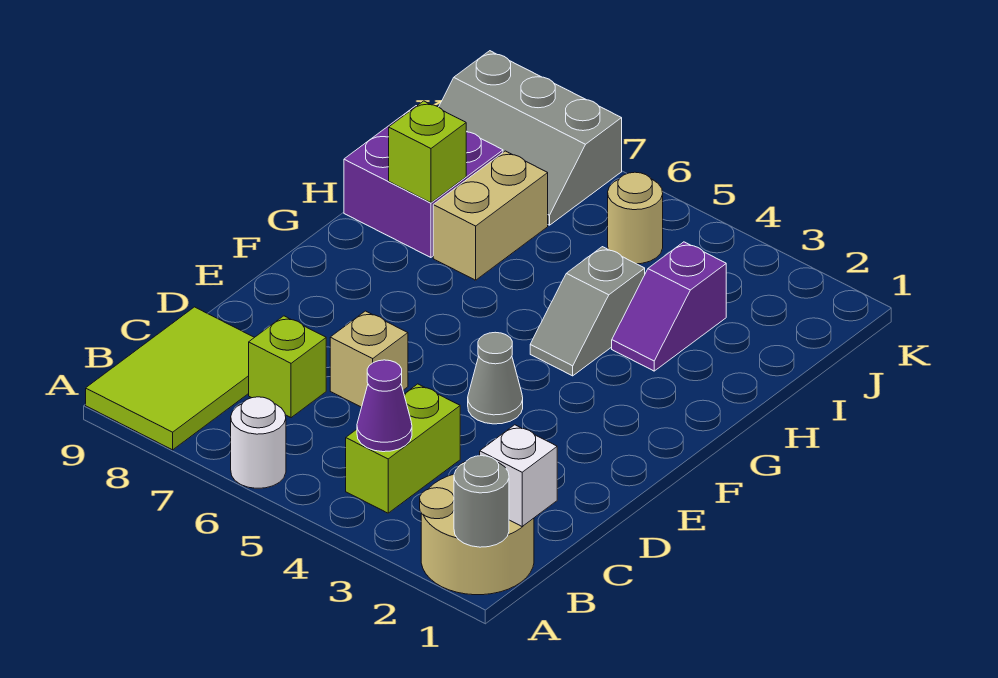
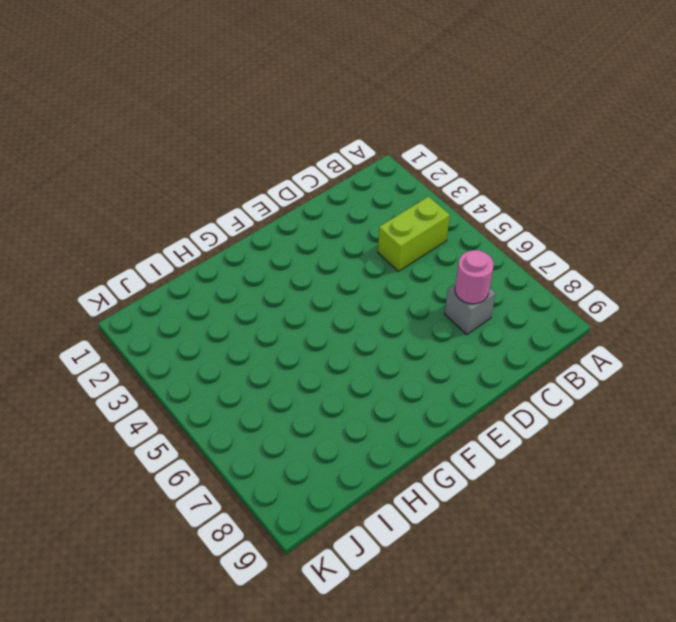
grey 1x1 brick [445,284,496,335] -> lime 1x1 brick [249,316,326,418]
pink 1x1 round brick [455,250,494,304] -> none
none -> tan 2x2 round brick [420,462,534,595]
none -> white 1x1 round brick [231,397,286,488]
none -> lime 2x3 tile [86,307,254,450]

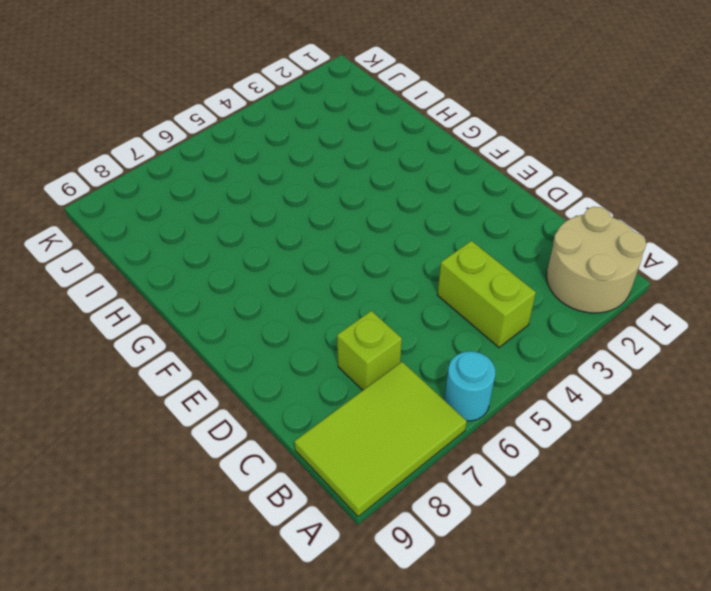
cyan 1x1 round brick [445,351,495,421] -> white 1x1 round brick [231,397,286,488]
lime 2x3 tile [294,362,467,517] -> lime 2x3 tile turned to [86,307,254,450]
none -> tan 1x1 brick [330,311,408,407]
none -> grey 1x1 cone [468,332,523,424]
none -> grey 1x2 slope [530,247,645,376]

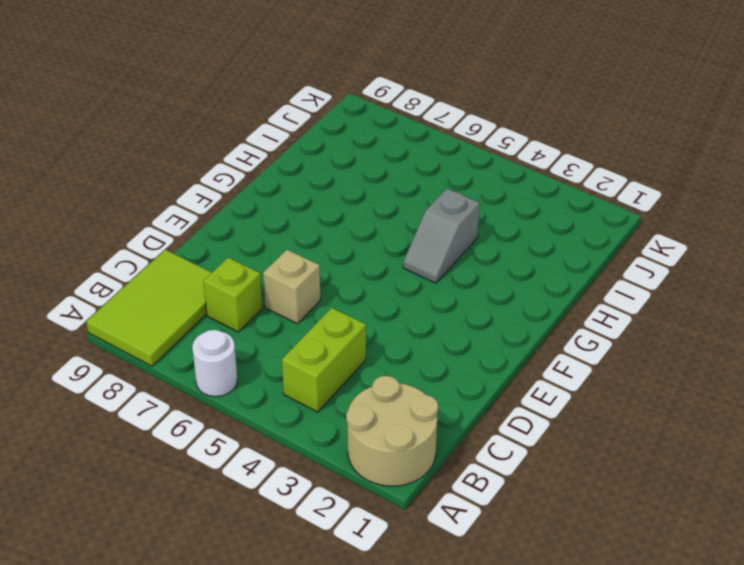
none -> grey 1x1 cone [468,332,523,424]
none -> purple 1x2 slope [612,242,726,371]
none -> tan 1x2 brick [433,151,548,280]

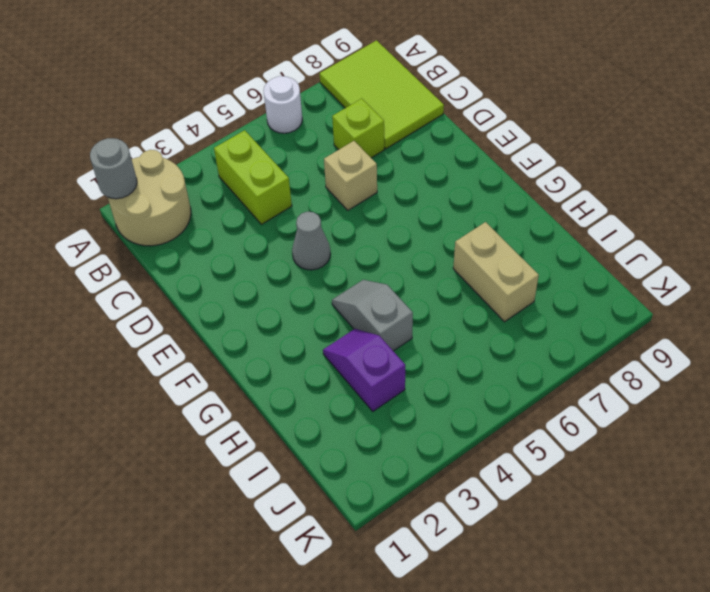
none -> purple 2x2 brick [344,106,503,257]
none -> tan 1x1 round brick [608,172,663,264]
none -> grey 2x3 slope [439,51,622,225]

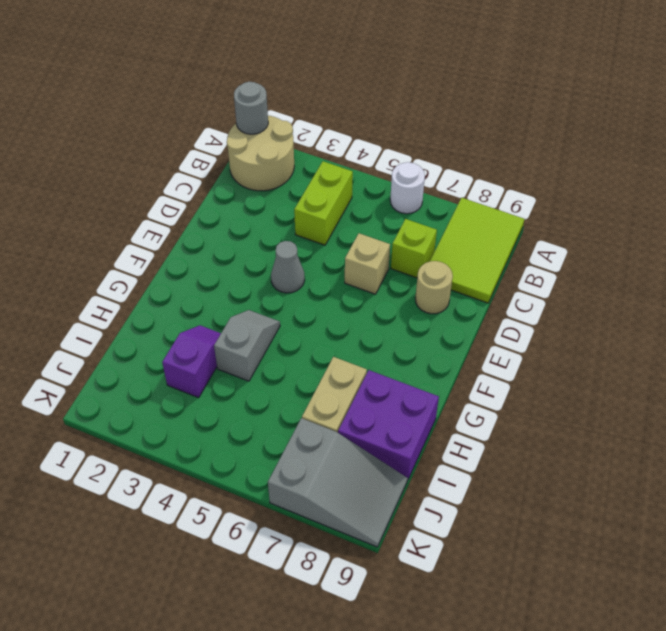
tan 1x1 round brick [415,261,453,314] -> tan 1x1 round brick moved to [608,172,663,264]
grey 2x3 slope [268,418,408,547] -> grey 2x3 slope turned to [439,51,622,225]
none -> white 1x1 brick [480,425,557,526]
none -> purple 1x1 cone [357,360,412,452]
none -> lime 1x1 brick [389,101,466,203]

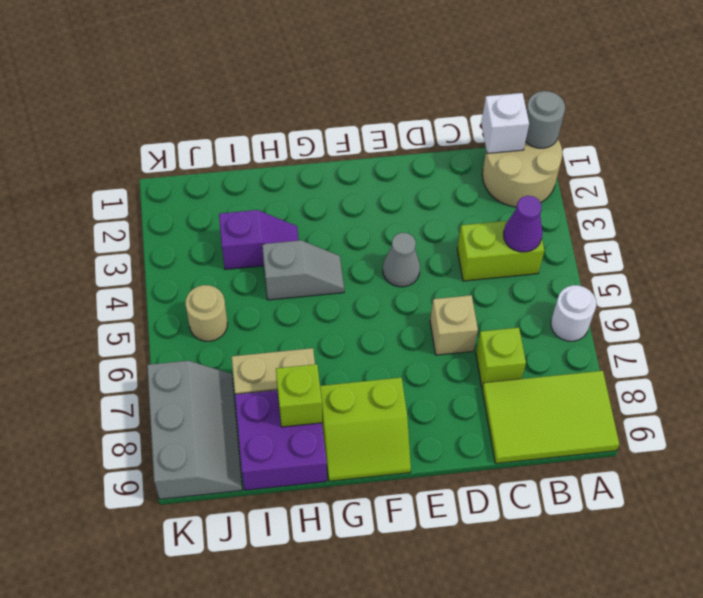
lime 2x2 slope [320,378,411,481] -> none

